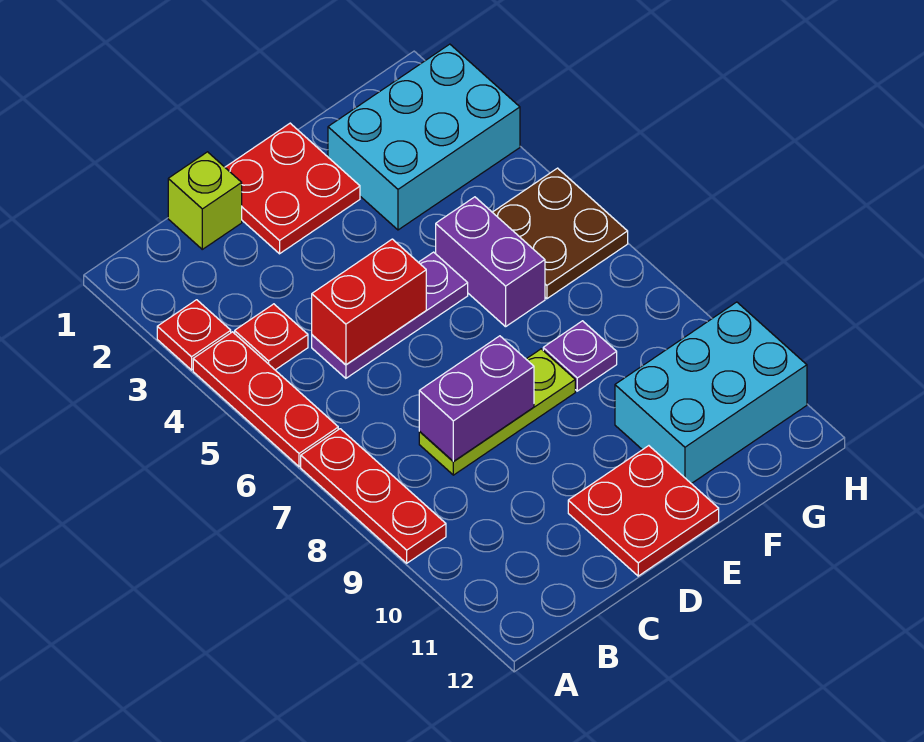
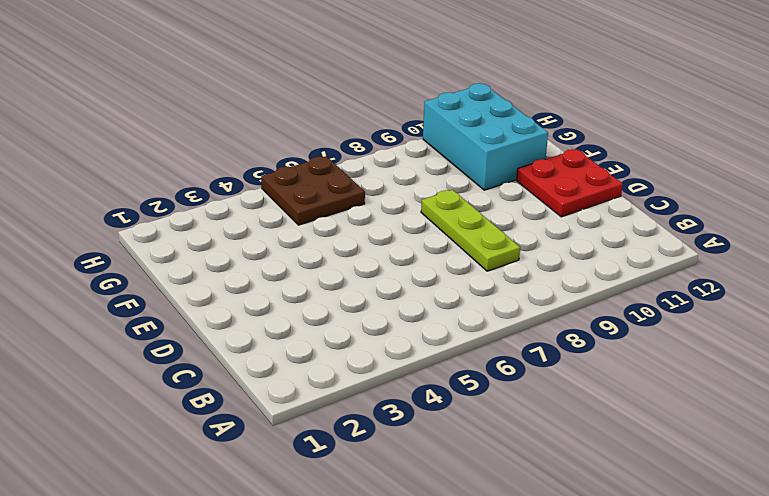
none -> red 1x1 plate [157,300,231,370]
none -> red 1x3 plate [193,332,338,467]
none -> red 1x3 plate [301,429,446,563]

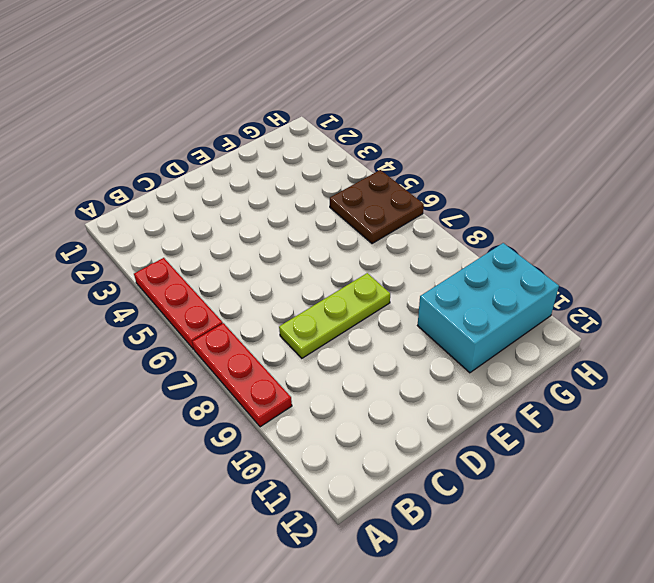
none -> red 1x1 plate [157,300,231,370]
none -> red 1x1 plate [235,304,308,370]
none -> lime 1x1 brick [168,152,242,249]

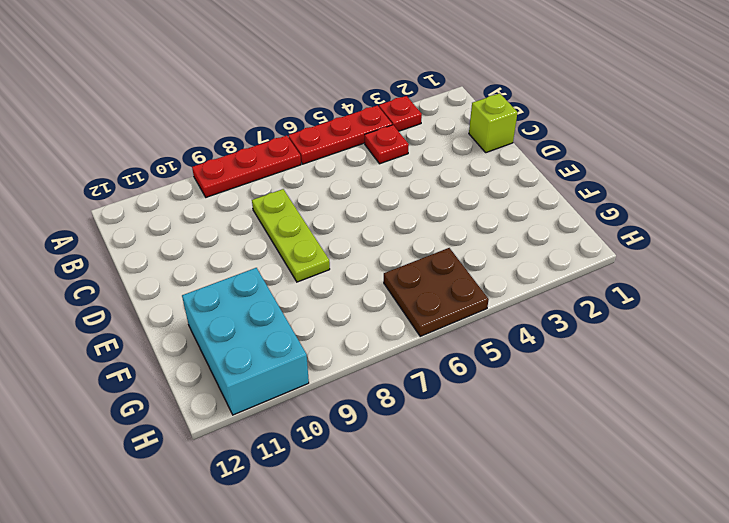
none -> purple 1x3 plate [312,252,468,378]
none -> red 2x2 plate [225,123,360,254]
none -> red 2x2 plate [568,446,719,576]

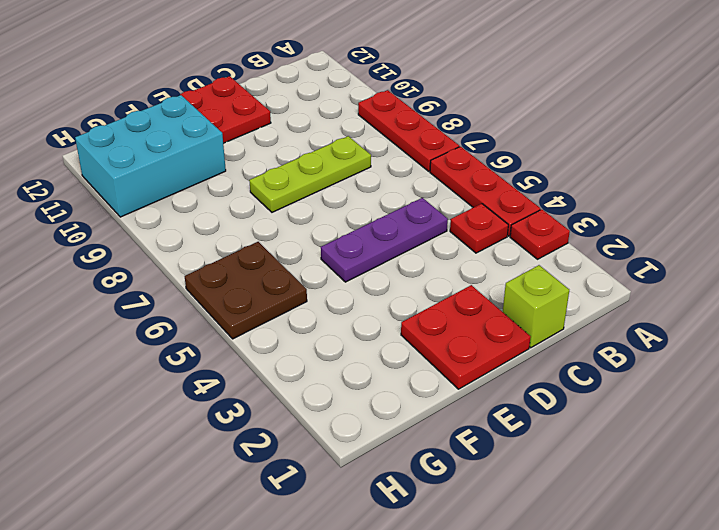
none -> cyan 2x3 brick [328,44,520,230]
none -> purple 1x2 brick [436,197,545,327]
none -> purple 1x1 plate [543,321,617,391]

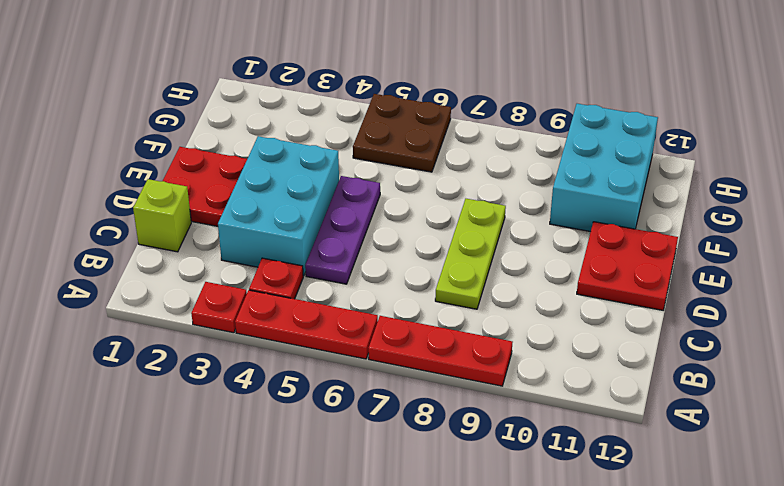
cyan 2x3 brick [218,136,339,276] -> cyan 2x3 brick moved to [328,44,520,230]
none -> purple 1x2 brick [436,197,545,327]
none -> purple 1x1 plate [543,321,617,391]
none -> red 1x2 brick [312,239,426,365]

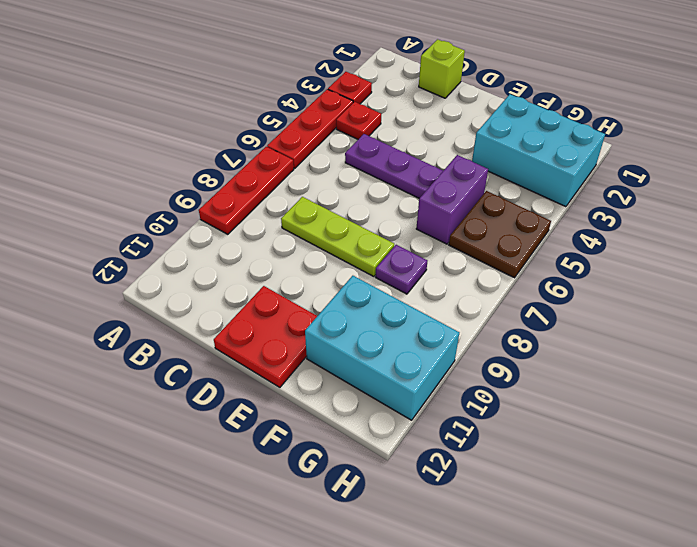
none -> red 2x2 plate [225,123,360,254]
none -> red 1x2 brick [312,239,426,365]
none -> purple 1x2 brick [419,336,534,461]

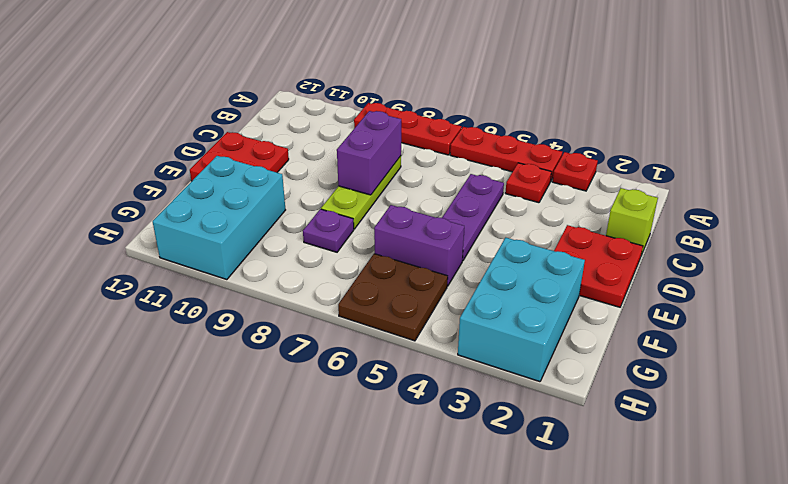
none -> red 1x2 brick [312,239,426,365]

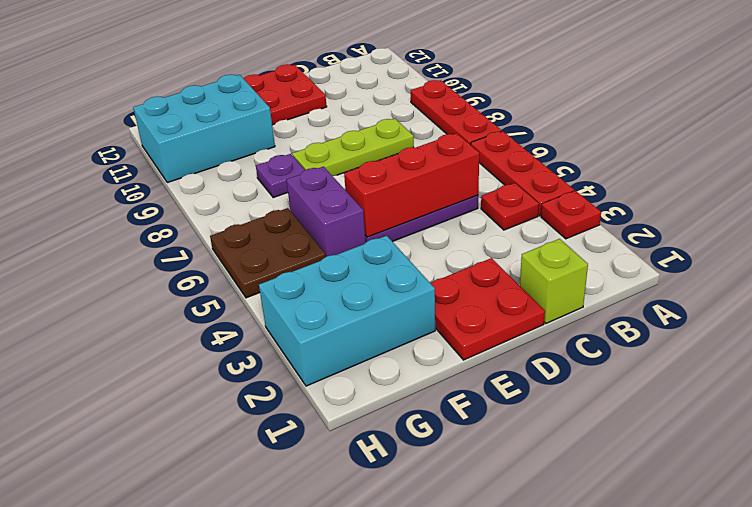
red 1x3 brick [344,133,479,237] -> red 1x2 brick [312,239,426,365]
none -> purple 1x2 brick [419,336,534,461]

